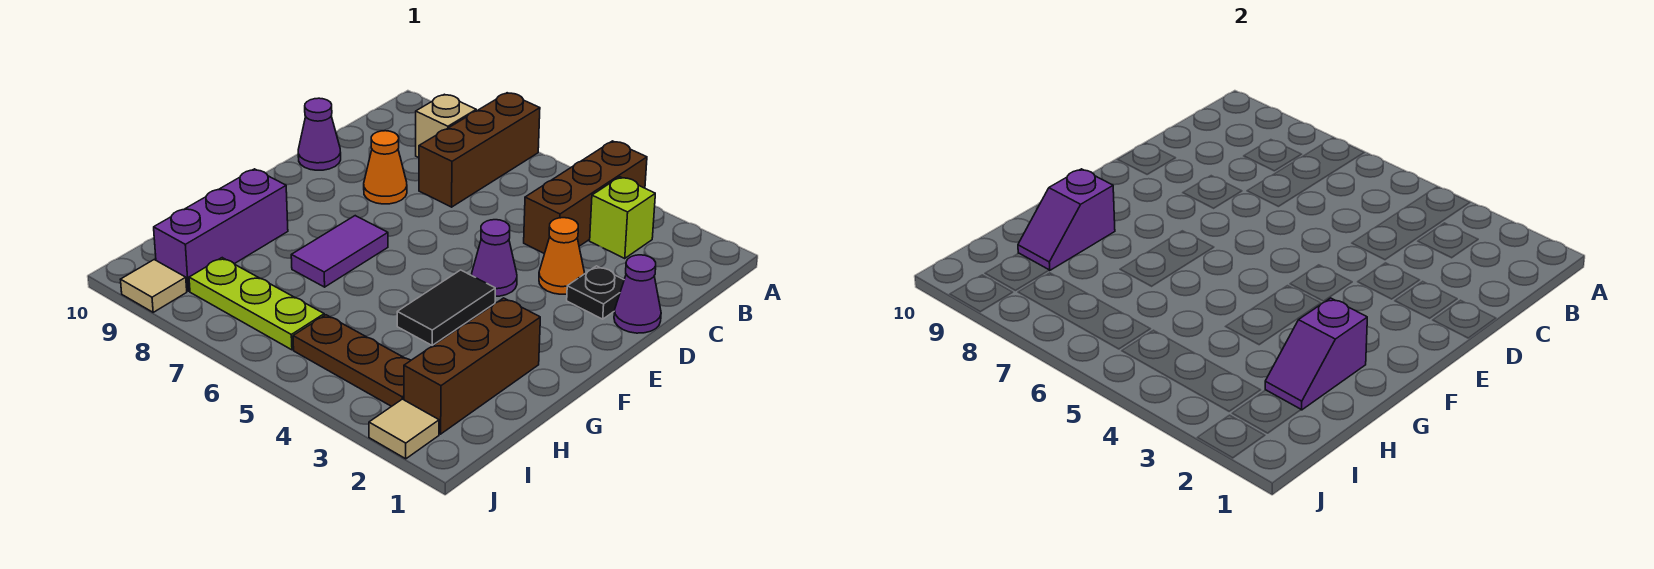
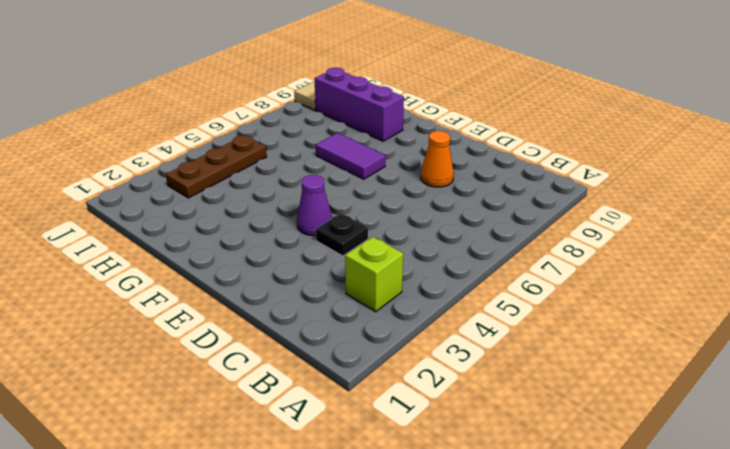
black 1x1 plate [316,213,368,256] -> black 1x1 plate moved to [567,266,624,319]
none -> brown 1x3 brick [524,141,647,254]
none -> brown 1x3 brick [419,93,540,207]
none -> tan 1x1 brick [416,94,476,158]

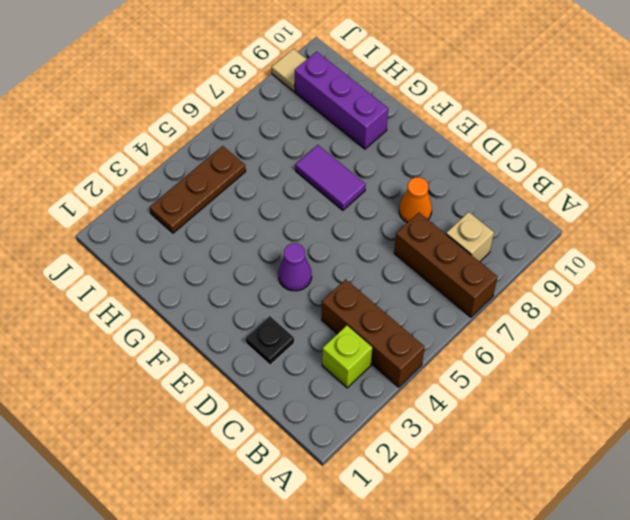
none -> purple 1x1 cone [614,255,661,333]
none -> orange 1x1 cone [539,218,585,294]
none -> purple 1x1 cone [298,98,341,170]

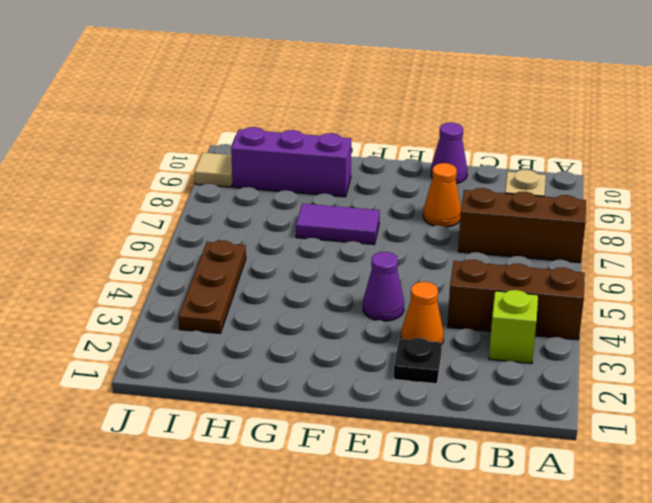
none -> purple 1x1 cone [614,255,661,333]
none -> black 1x2 tile [397,270,495,345]
none -> brown 1x3 brick [404,298,540,434]

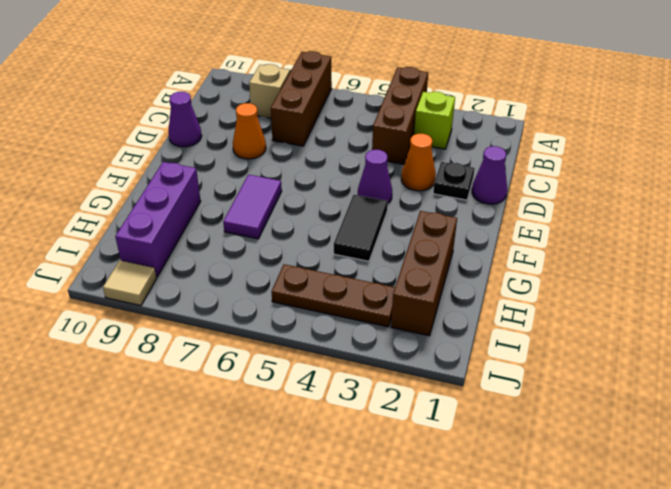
none -> lime 1x3 plate [189,258,324,350]
none -> tan 1x1 tile [369,399,439,459]
none -> purple 1x2 slope [1265,298,1367,410]

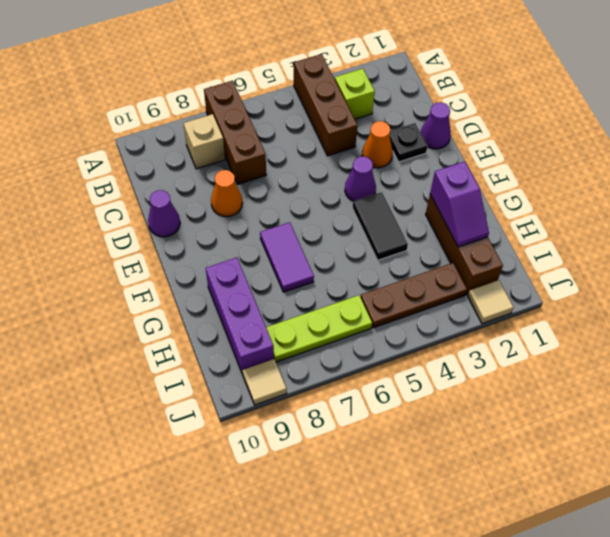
none -> purple 1x2 slope [1018,169,1115,270]

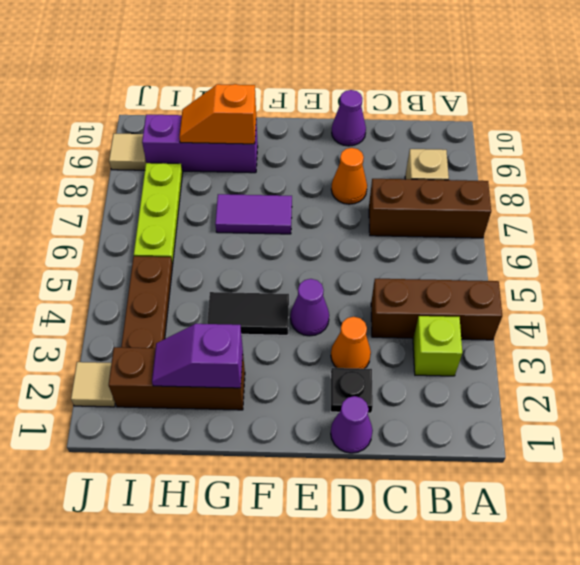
orange 1x2 slope [179,84,256,144] -> purple 1x2 slope [1018,169,1115,270]

